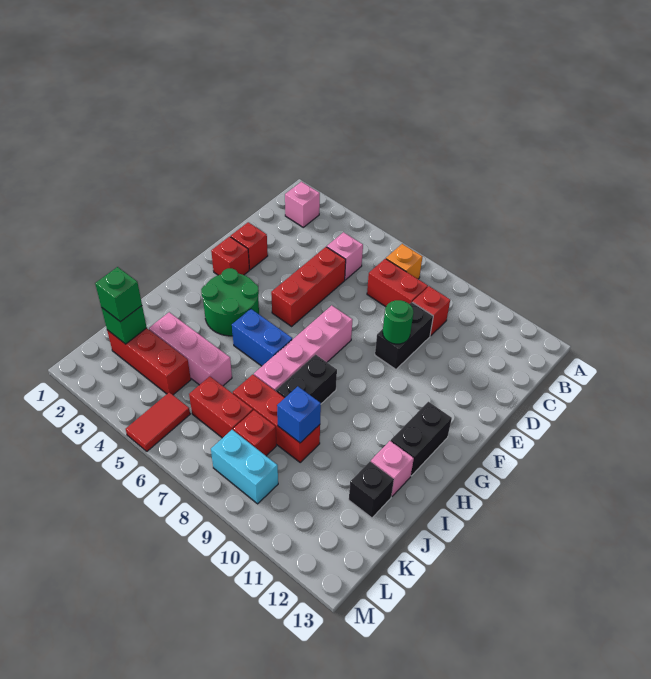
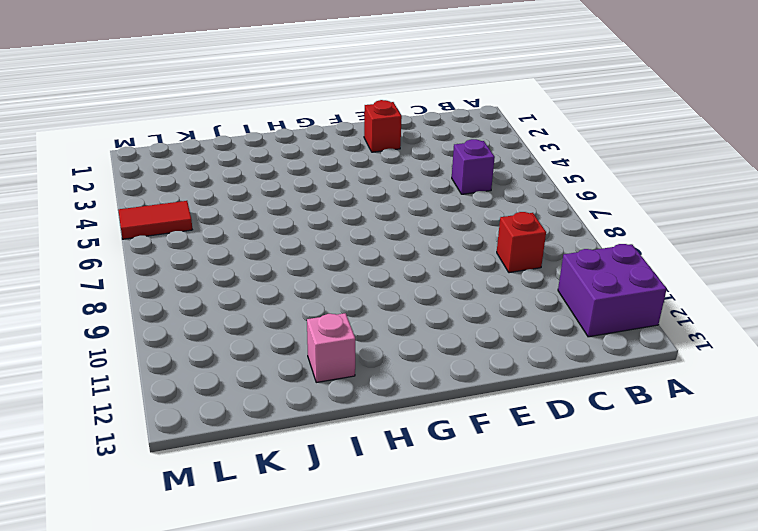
purple 2x2 brick [558,244,667,337] -> none
purple 1x1 brick [452,139,495,194] -> pink 1x1 brick [327,232,363,280]
none -> pink 1x1 brick [285,182,320,227]
none -> orange 1x1 brick [386,244,422,279]
none -> red 1x2 brick [367,259,428,307]

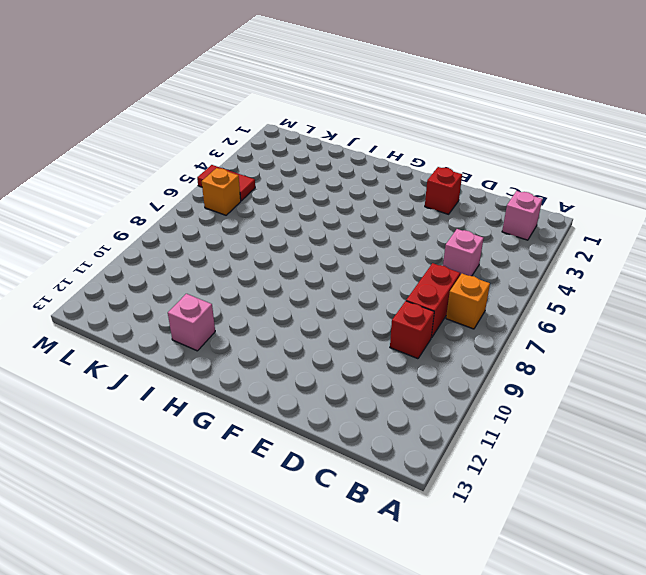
orange 1x1 brick [202,168,241,215] -> none
none -> red 1x3 brick [271,247,346,326]
none -> black 1x2 brick [375,302,433,369]
none -> red 1x1 brick [211,237,249,275]

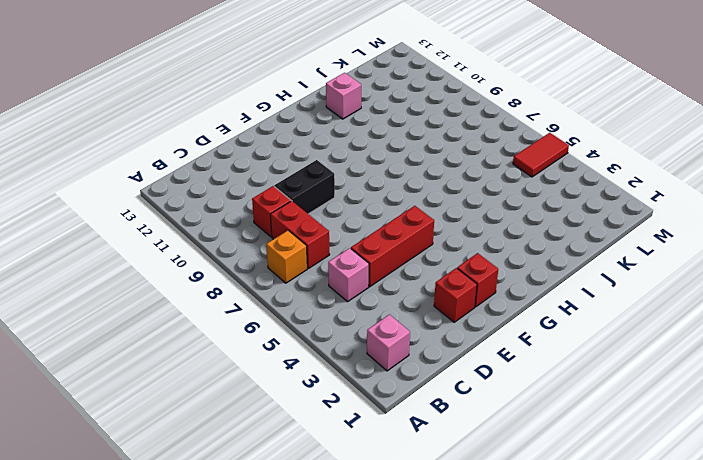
none -> pink 1x4 brick [254,305,352,391]
none -> green 2x2 round brick [201,268,259,336]
none -> black 1x2 brick [391,402,452,476]

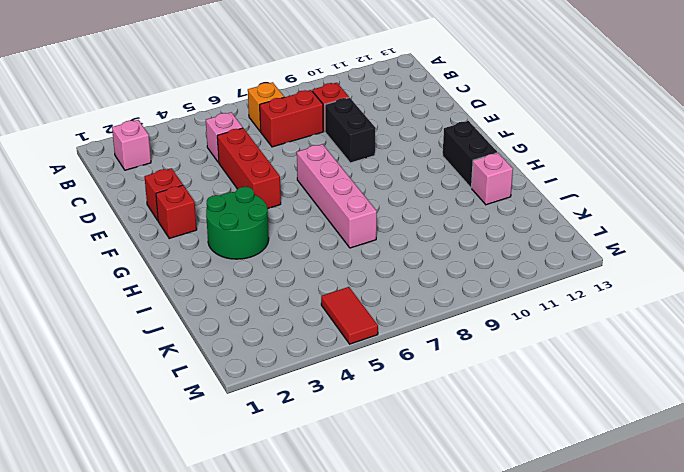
none -> blue 1x2 brick [232,309,292,366]
none -> black 1x2 brick [276,355,337,404]
none -> pink 1x3 brick [149,312,232,386]

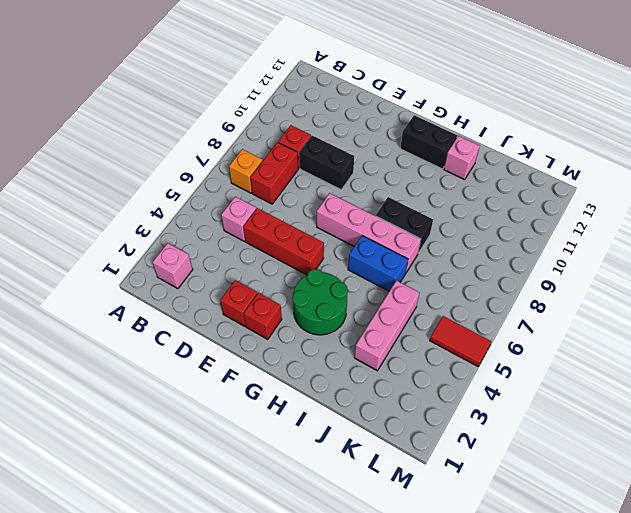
blue 1x2 brick [348,236,408,291] -> blue 1x2 brick turned to [232,309,292,366]
none -> red 1x3 brick [233,375,320,462]
none -> black 1x1 brick [349,462,394,518]
none -> red 1x3 brick [107,328,191,395]

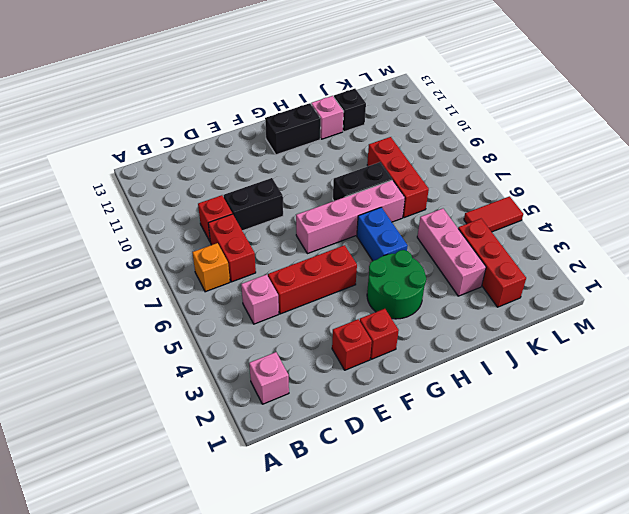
none -> red 1x2 brick [189,377,253,438]
none -> red 1x1 brick [233,410,276,456]
none -> cyan 1x2 brick [211,430,278,504]

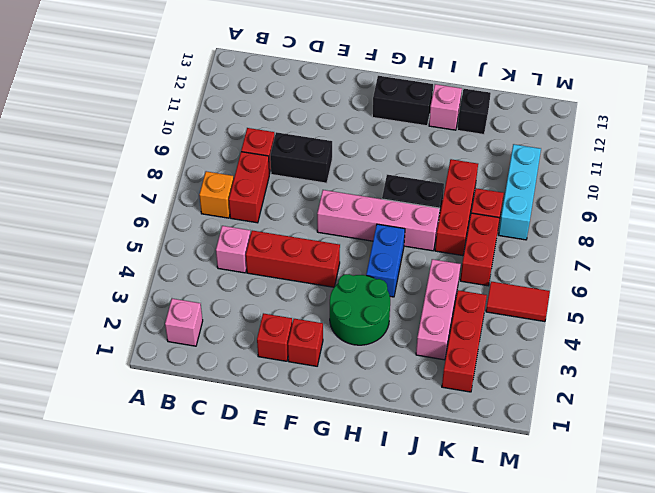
cyan 1x3 brick [499,144,541,240] -> cyan 1x2 brick [211,430,278,504]
none -> green 1x1 round brick [383,300,413,344]
none -> blue 1x1 brick [277,386,321,443]
none -> green 1x1 brick [101,306,147,344]

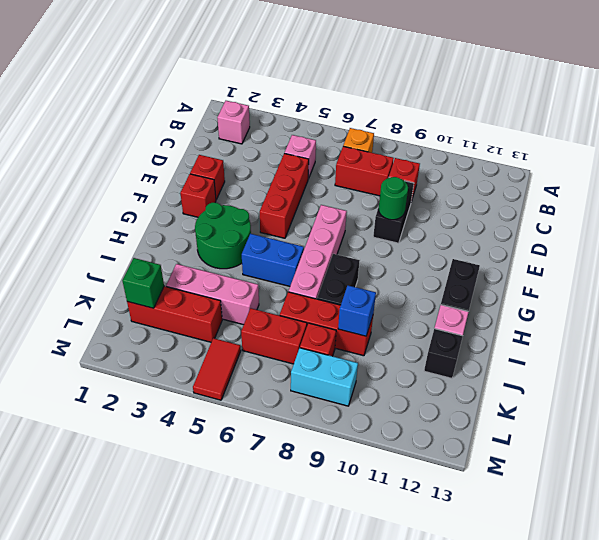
none -> green 1x1 brick [95,267,142,322]

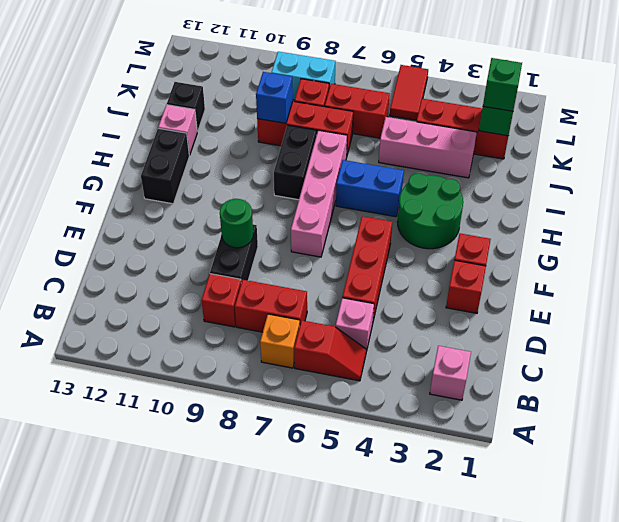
red 1x2 slope [294,320,367,381] -> none

